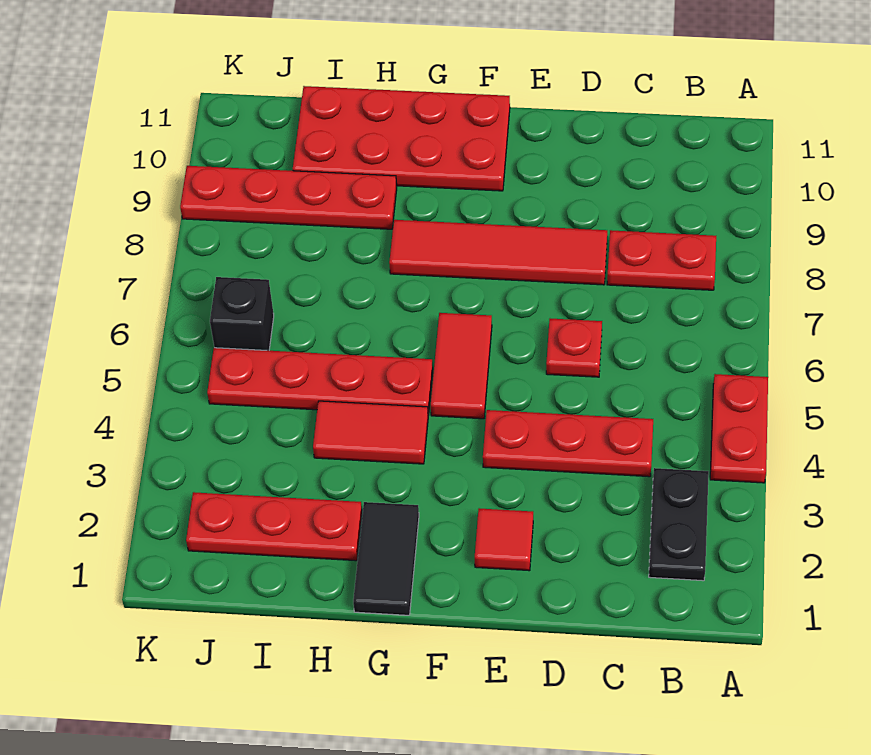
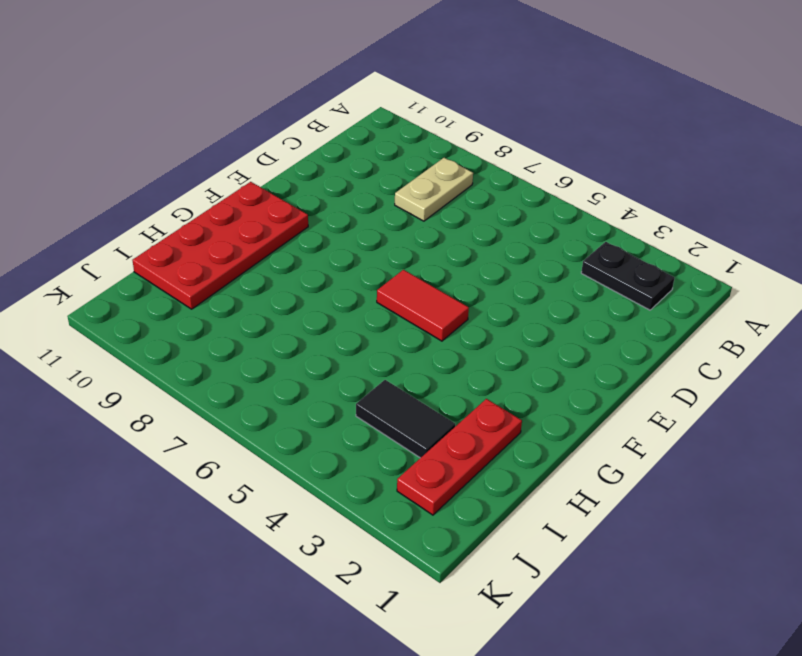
tan 1x2 plate [395,158,473,221] -> red 1x2 plate [607,230,716,290]
black 1x2 tile [356,380,455,458] -> black 1x2 tile moved to [353,502,419,615]
none -> red 1x2 plate [710,374,768,483]
none -> red 1x3 plate [483,410,653,477]
none -> red 1x1 plate [546,319,602,377]

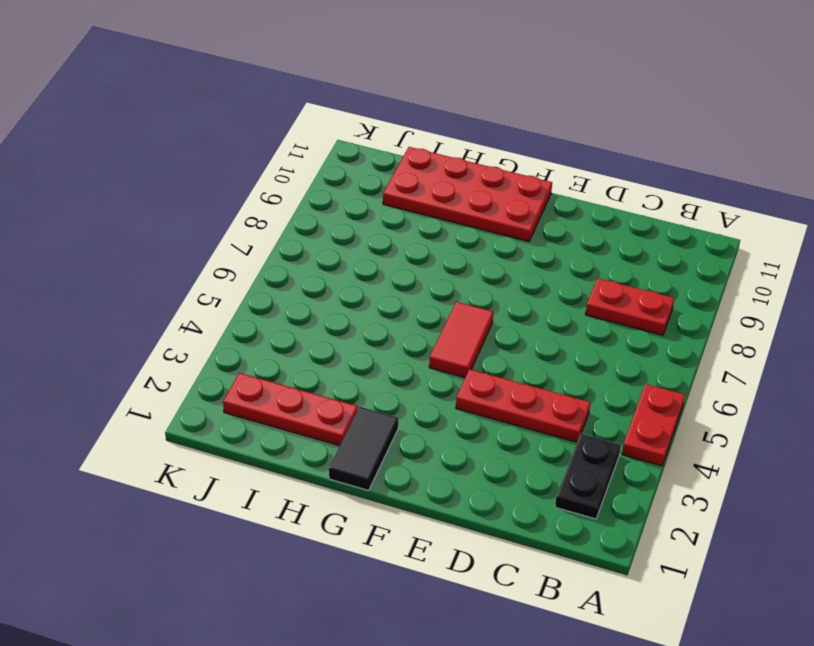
none -> red 1x1 plate [546,319,602,377]
none -> red 1x4 tile [389,220,607,285]
none -> red 1x1 tile [475,508,533,571]

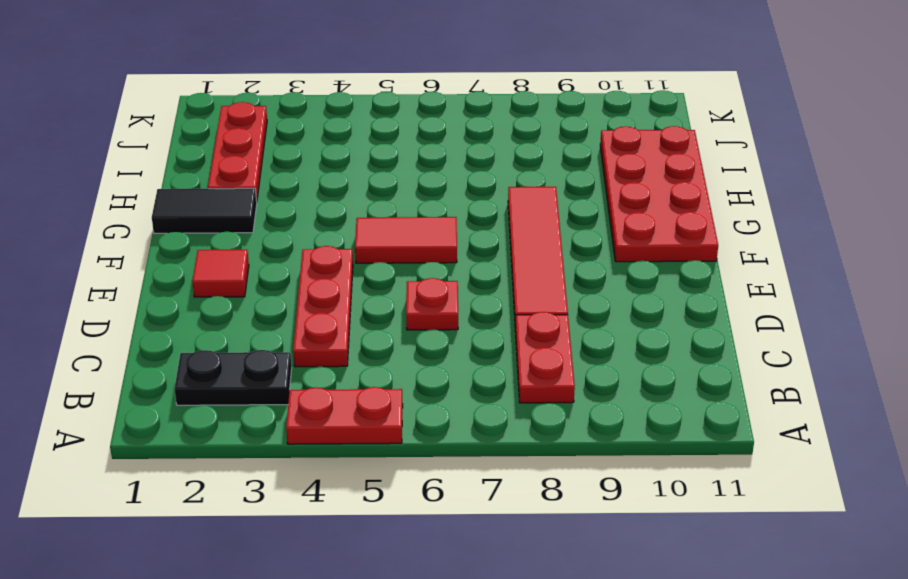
none -> red 1x2 tile [313,401,428,464]
none -> red 1x4 plate [207,348,433,415]
none -> red 1x4 plate [180,166,397,229]

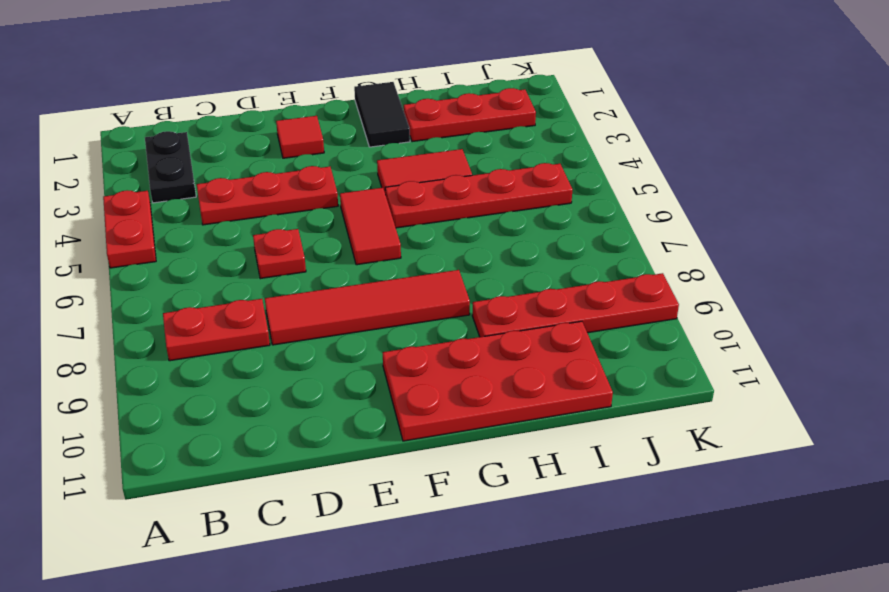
none -> black 1x1 brick [210,277,274,351]

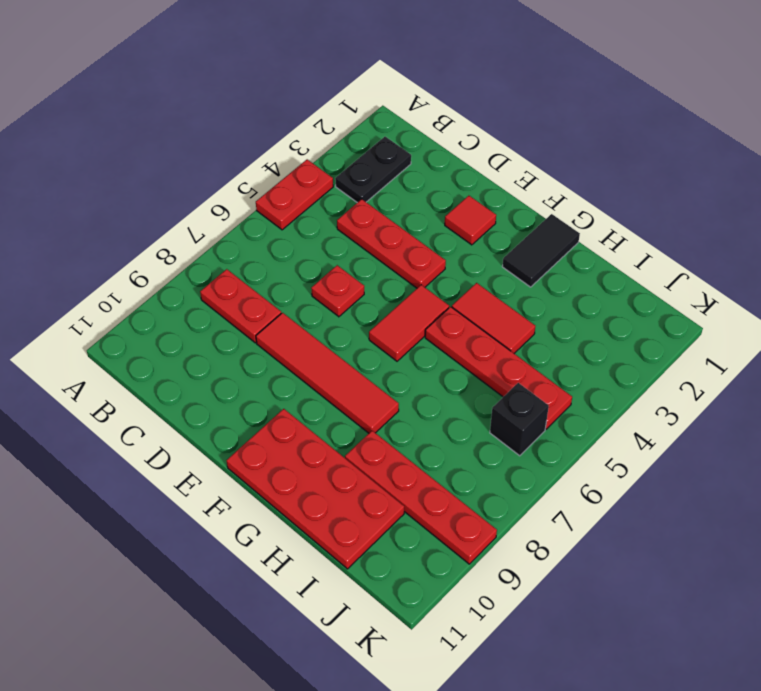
none -> red 1x3 plate [186,492,362,561]

